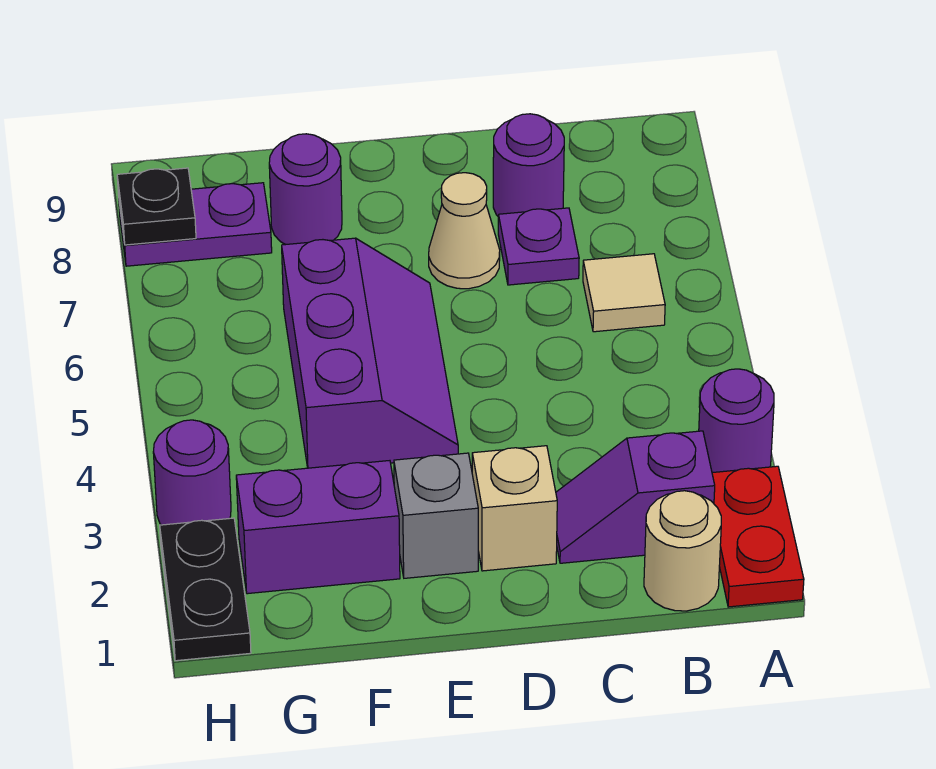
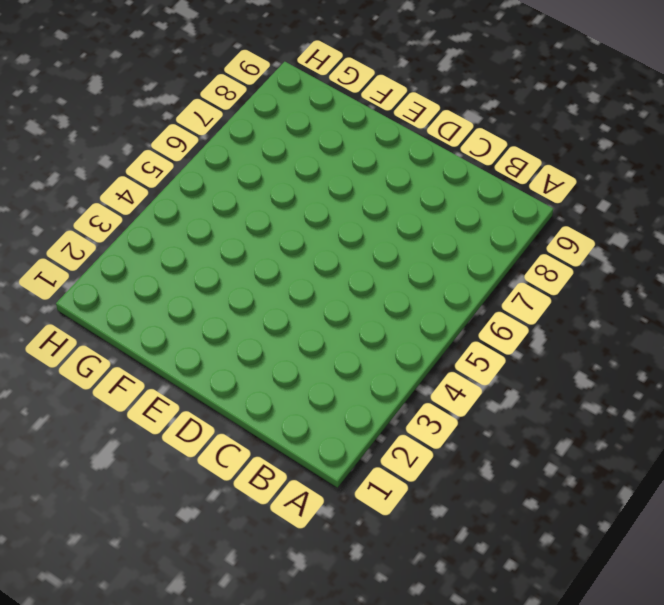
none -> red 1x2 plate [712,466,804,607]
none -> purple 1x1 round brick [699,369,774,473]
none -> tan 1x1 round brick [644,491,721,611]

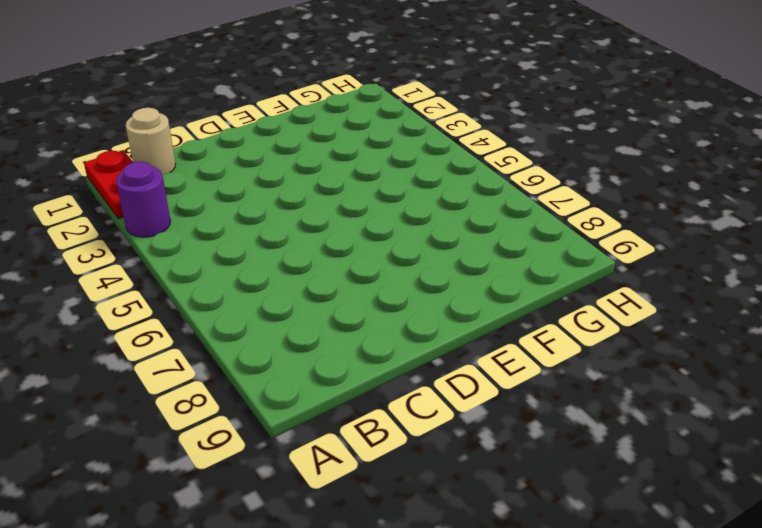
none -> purple 1x2 slope [556,431,715,563]
none -> tan 1x1 tile [583,254,665,332]
none -> purple 1x1 plate [498,208,579,285]

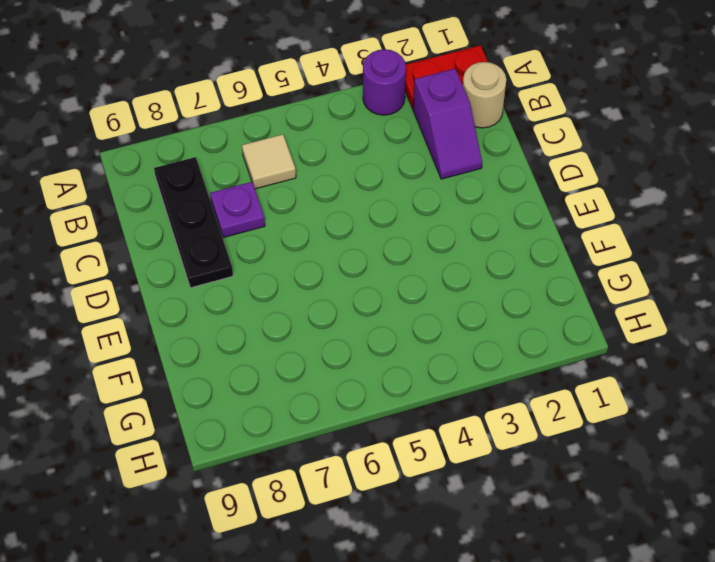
black 1x3 plate [154,157,233,288] -> purple 1x1 round brick [493,114,564,216]
none -> tan 1x1 brick [472,446,557,571]
none -> tan 1x1 cone [429,173,500,289]
none -> grey 1x1 brick [394,453,478,578]

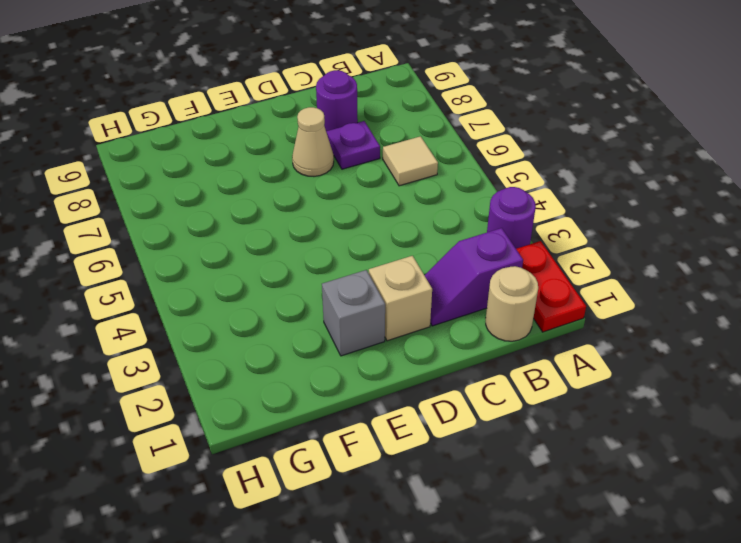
none -> purple 2x3 slope [282,238,458,468]
none -> purple 1x2 brick [236,461,400,594]
none -> purple 1x1 round brick [269,134,342,245]

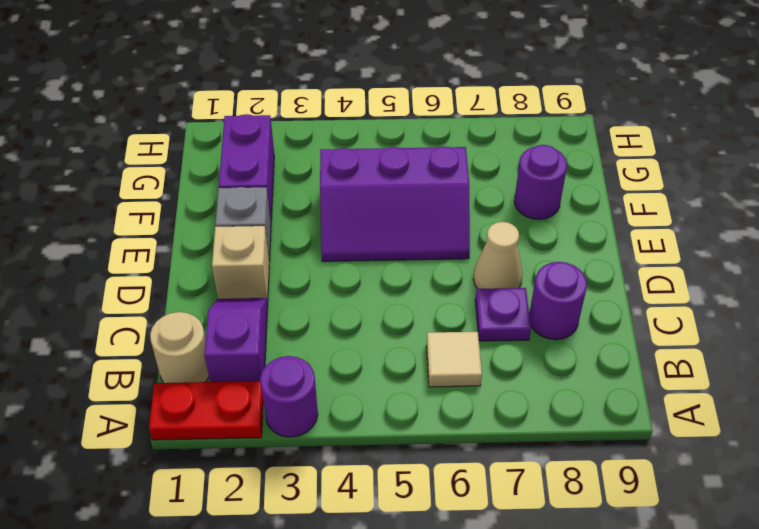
none -> purple 1x2 plate [119,183,272,266]
none -> black 1x2 plate [160,518,251,661]
none -> purple 1x1 round brick [153,420,231,525]

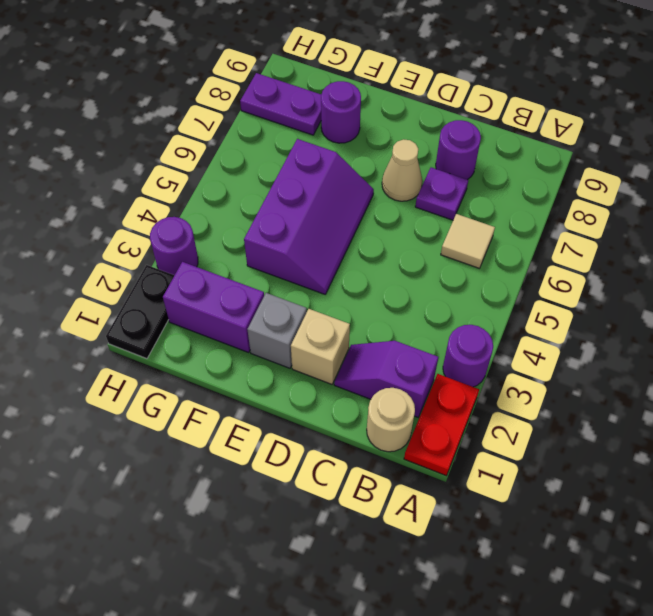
none -> black 1x1 plate [117,168,196,245]

